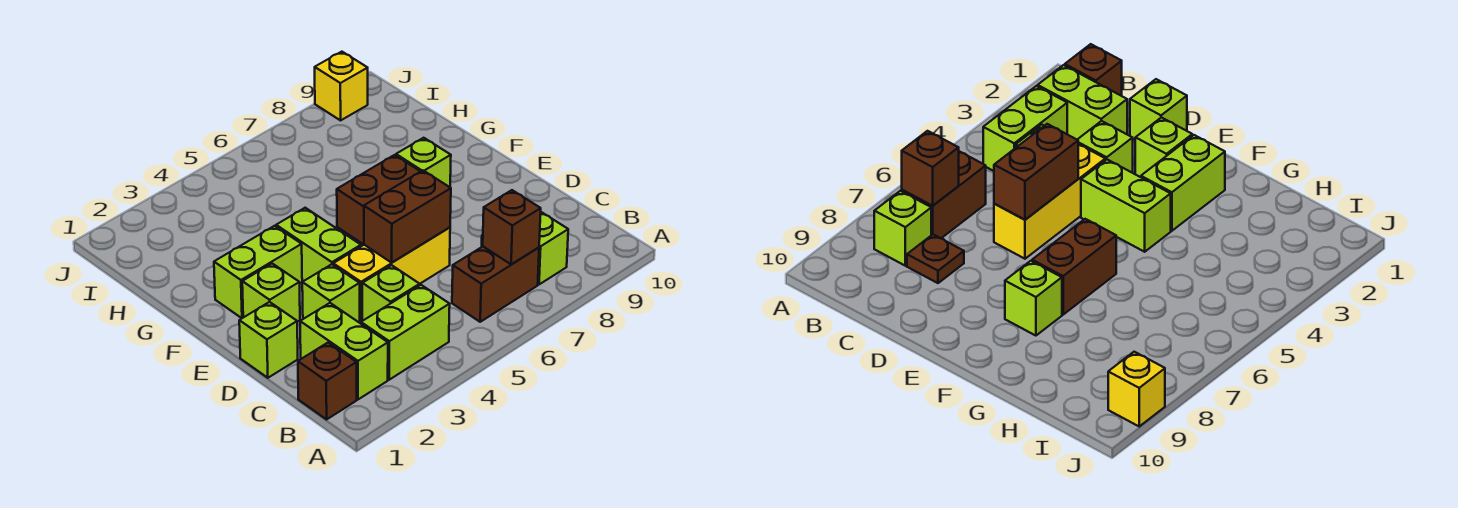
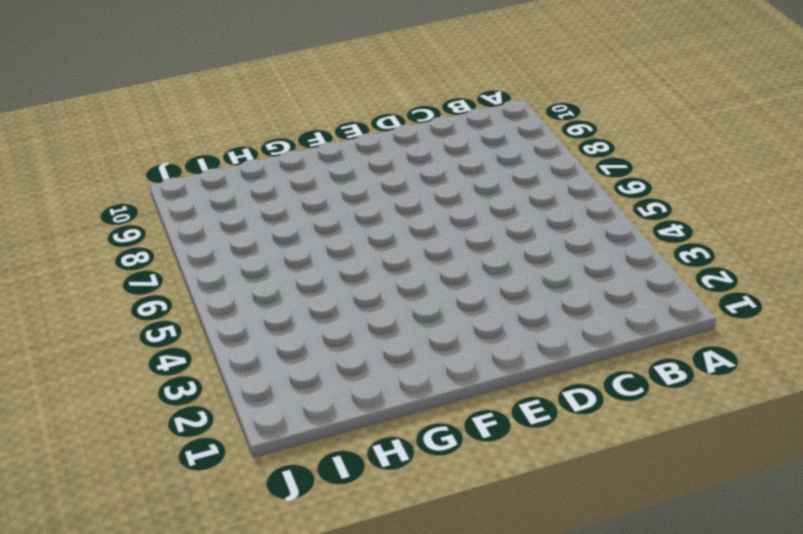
none -> brown 1x1 brick [298,343,357,419]
none -> lime 1x2 brick [300,303,388,399]
none -> lime 1x2 brick [361,285,450,380]

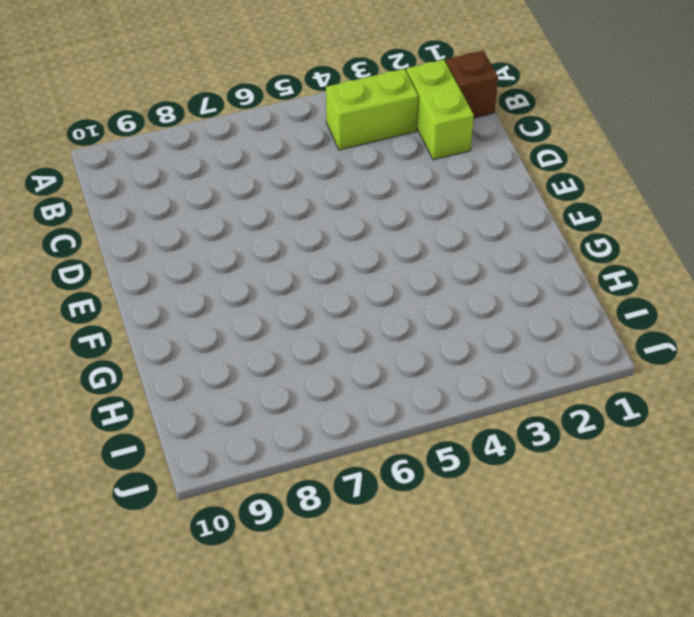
none -> brown 1x2 brick [452,247,539,322]
none -> lime 1x1 brick [538,212,568,284]
none -> lime 1x1 brick [362,265,420,321]

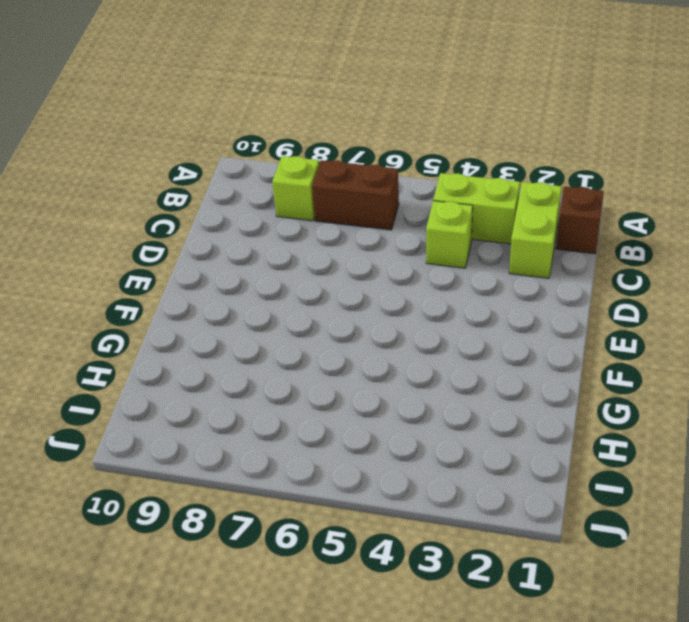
none -> brown 1x1 plate [907,235,964,283]
none -> lime 1x1 brick [239,302,298,378]
none -> lime 1x1 brick [302,264,360,322]

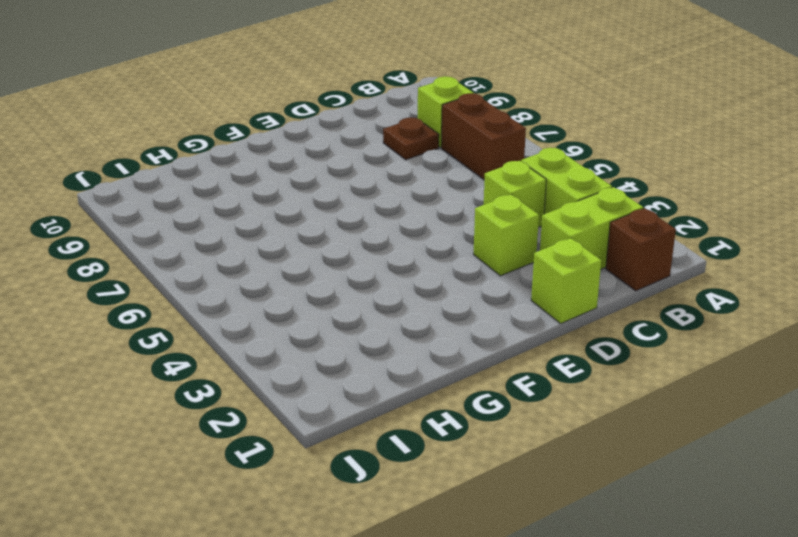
none -> yellow 1x3 brick [333,228,450,320]
none -> lime 1x1 brick [242,264,300,322]
none -> lime 1x2 brick [276,208,361,281]

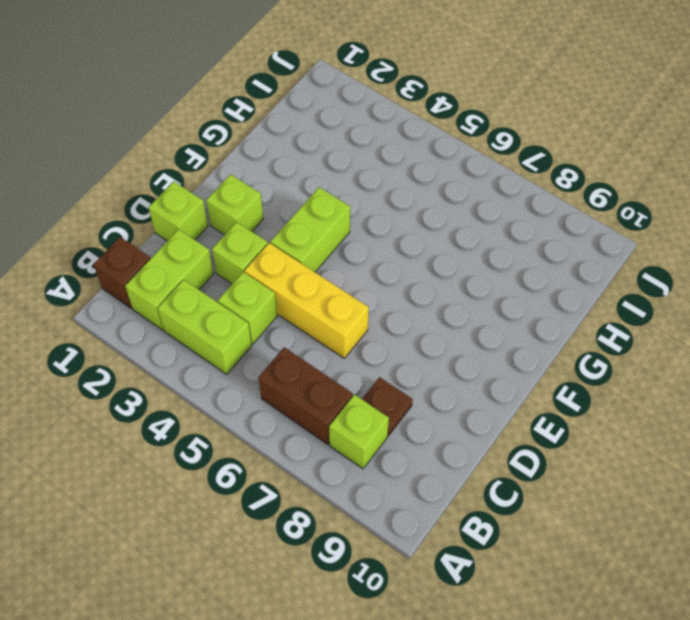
none -> lime 1x2 brick [214,226,302,318]
none -> brown 1x2 brick [337,155,421,245]
none -> lime 1x1 brick [396,138,451,187]

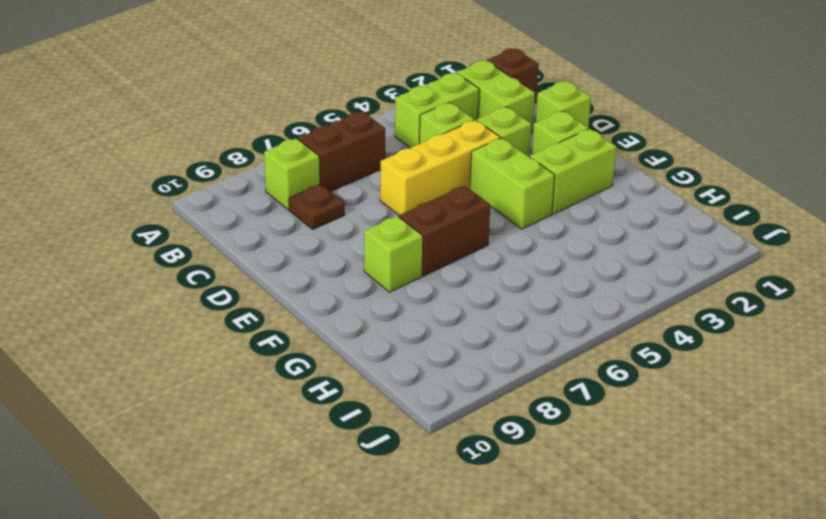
none -> yellow 1x1 brick [315,52,368,120]
none -> brown 1x1 brick [483,190,541,265]
none -> brown 1x2 brick [364,170,451,263]

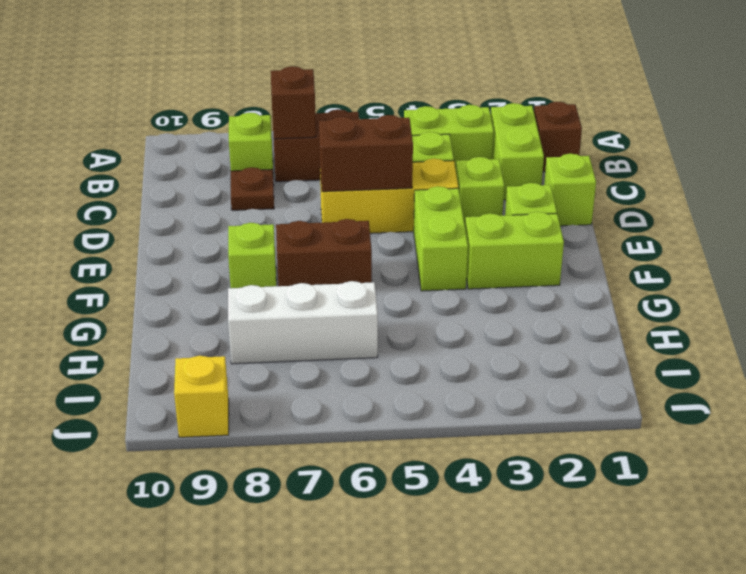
white 1x3 brick [228,281,378,364] -> none

